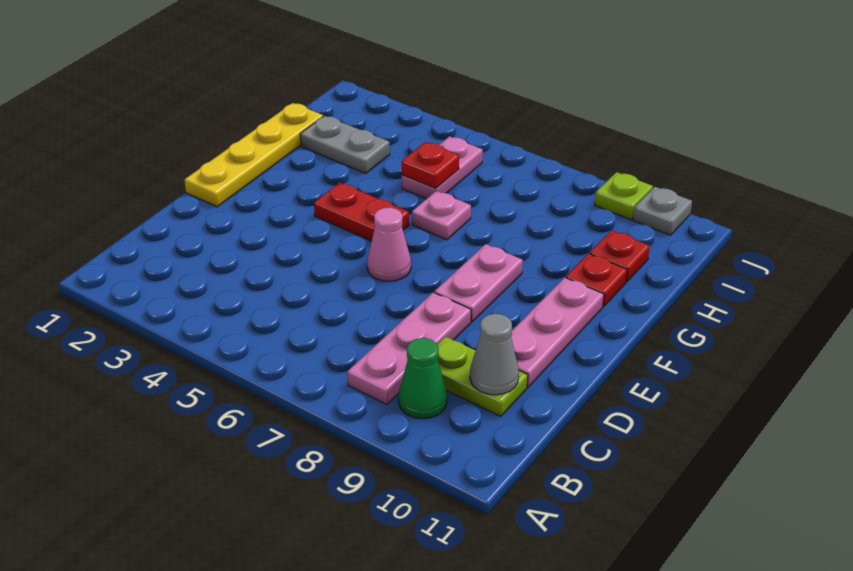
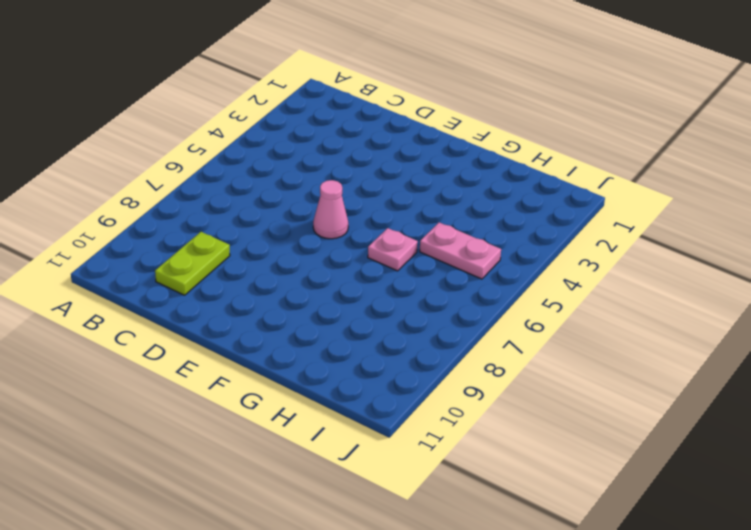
none -> pink 1x3 plate [347,292,471,405]
none -> green 1x1 cone [398,338,447,419]
none -> pink 1x3 plate [511,278,604,387]

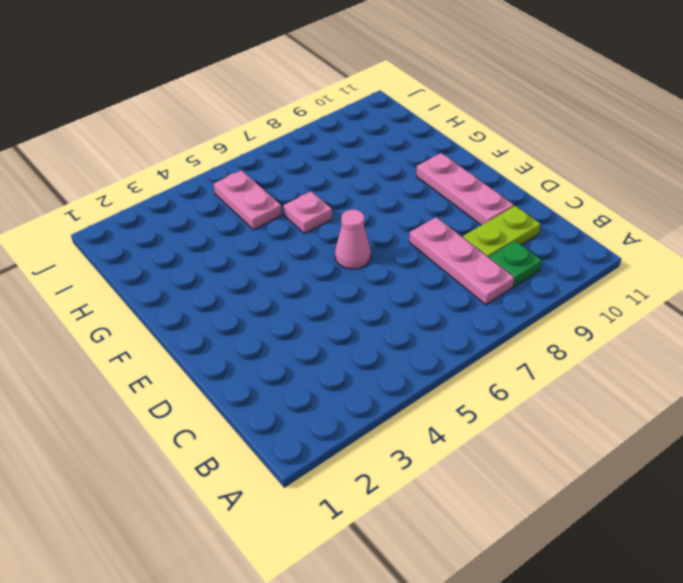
green 1x1 plate [489,241,542,287] -> green 1x1 cone [398,338,447,419]
none -> yellow 1x4 plate [184,103,323,207]
none -> pink 1x2 plate [434,244,523,322]
none -> red 1x2 plate [314,182,409,241]

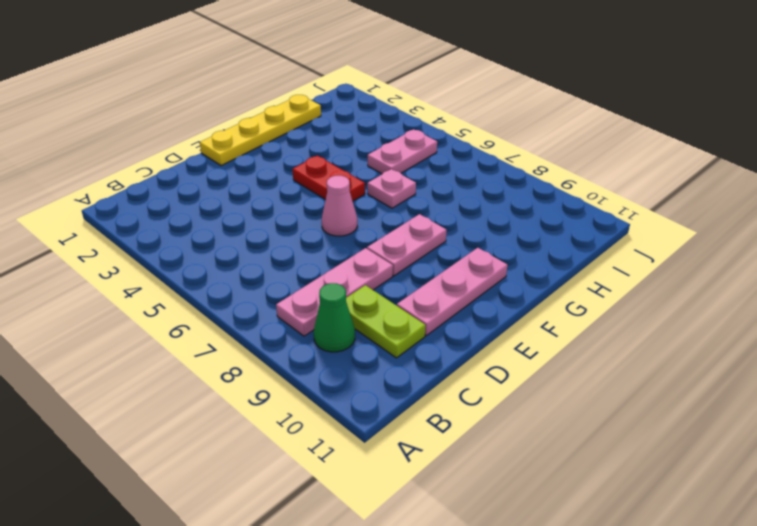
none -> red 1x1 plate [566,253,627,307]
none -> grey 1x2 plate [300,116,390,174]
none -> red 1x1 plate [590,230,650,282]

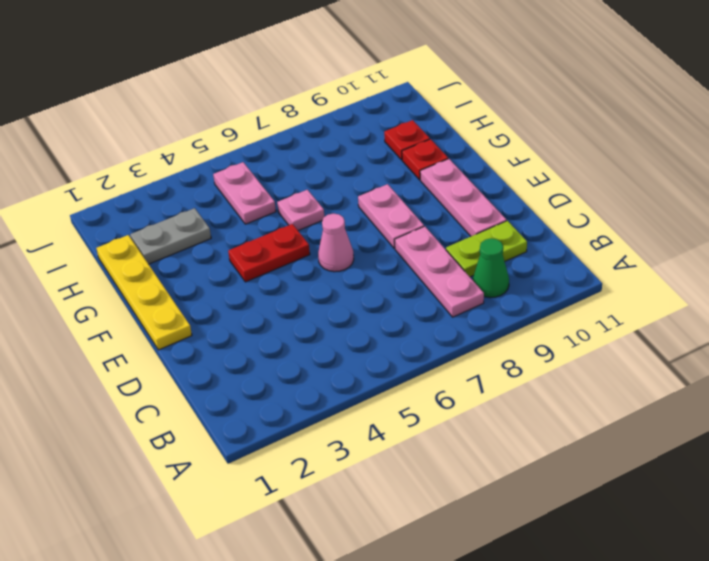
none -> lime 1x1 plate [595,172,653,220]
none -> grey 1x1 plate [633,187,692,235]
none -> grey 1x1 cone [470,314,519,395]

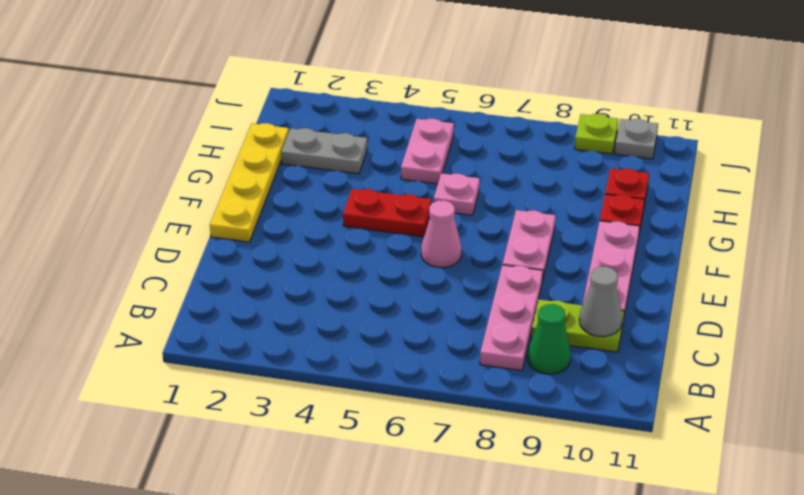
none -> red 1x1 plate [402,142,459,188]

